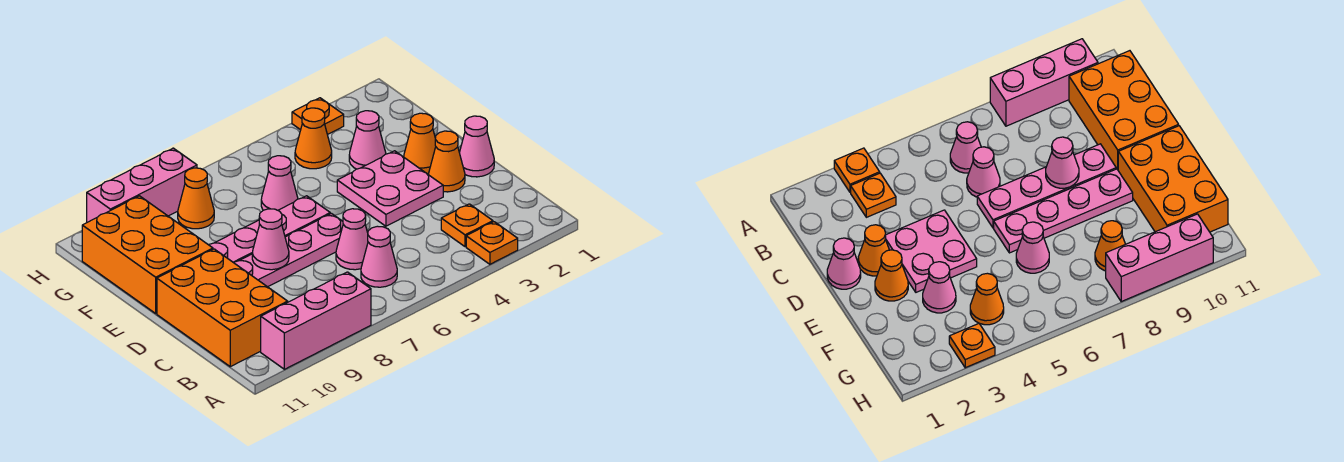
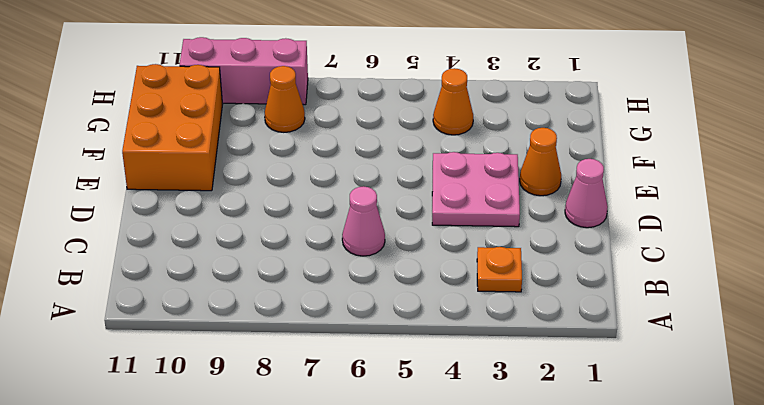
none -> orange 1x1 plate [466,222,518,264]
none -> pink 1x3 brick [261,272,371,369]
none -> pink 1x1 cone [361,226,397,287]

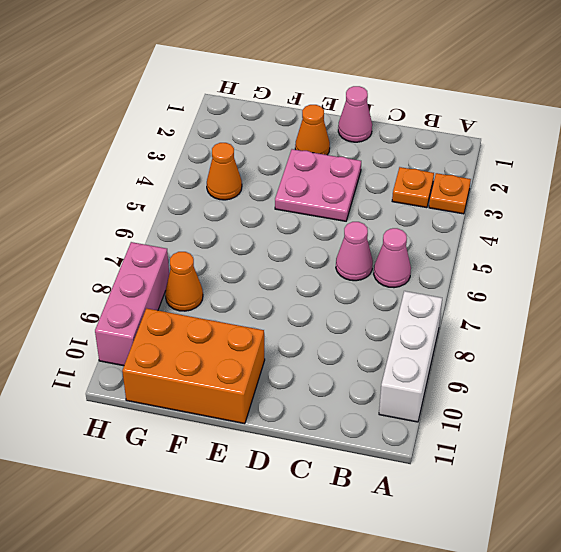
white 1x3 brick [379,291,442,422] -> pink 1x3 brick [261,272,371,369]
none -> orange 2x3 brick [157,249,288,367]
none -> orange 1x1 cone [429,131,465,192]
none -> pink 1x4 plate [233,214,343,287]

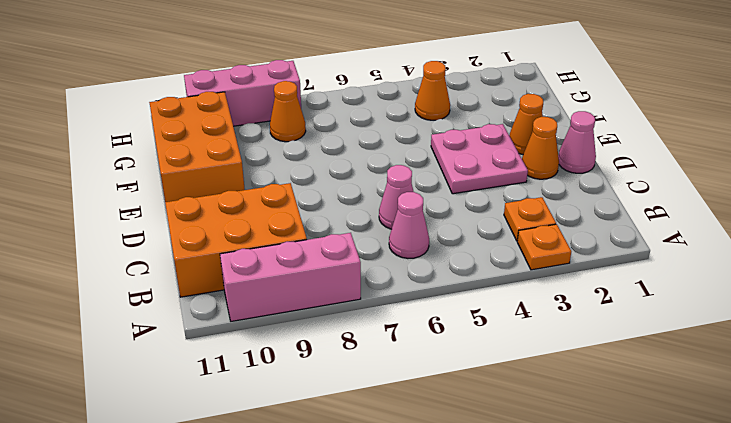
orange 2x3 brick [165,183,307,297] -> orange 2x3 brick turned to [157,249,288,367]
none -> pink 1x4 plate [233,214,343,287]
none -> pink 1x4 plate [209,196,330,262]
none -> pink 1x1 cone [349,111,386,169]

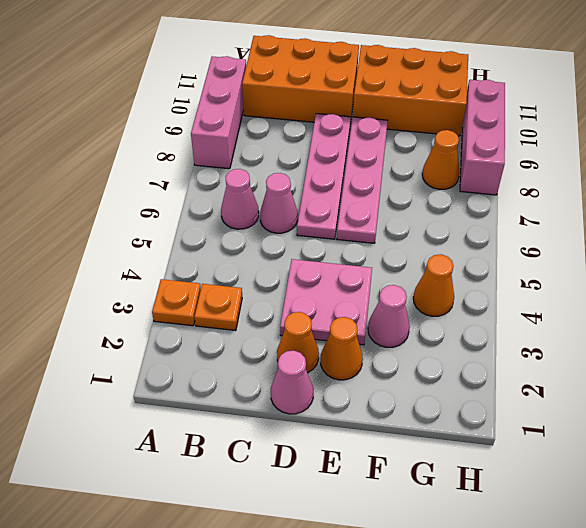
none -> pink 1x1 cone [261,156,298,210]
none -> orange 1x1 plate [292,98,344,135]
none -> pink 1x1 cone [252,209,289,270]

